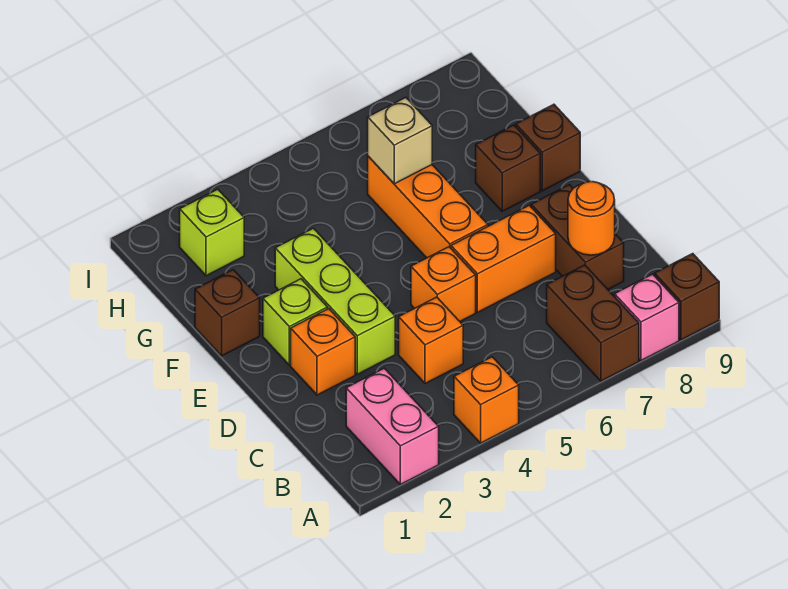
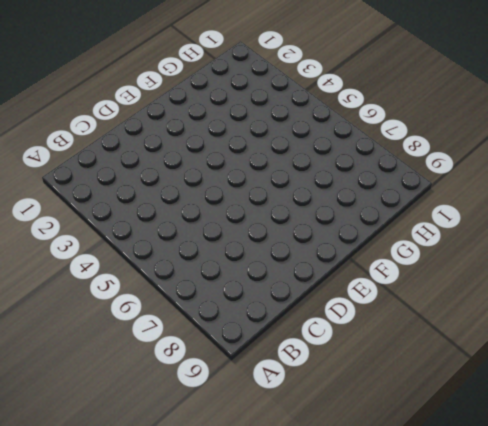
none -> pink 1x2 brick [346,368,439,484]
none -> orange 1x1 brick [454,357,519,443]
none -> brown 1x2 brick [547,265,639,381]

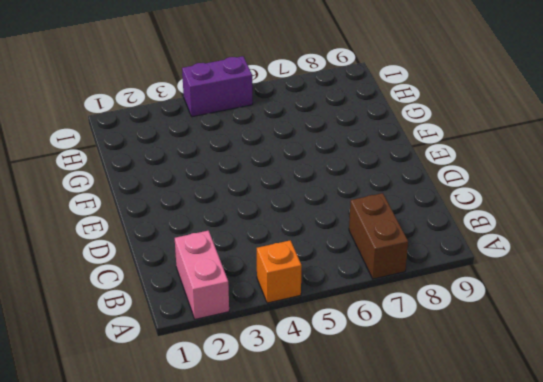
purple 1x2 brick [182,56,253,117] -> none
none -> pink 1x1 brick [615,274,679,361]
none -> brown 1x1 brick [655,254,719,340]
none -> orange 1x1 brick [399,297,463,384]

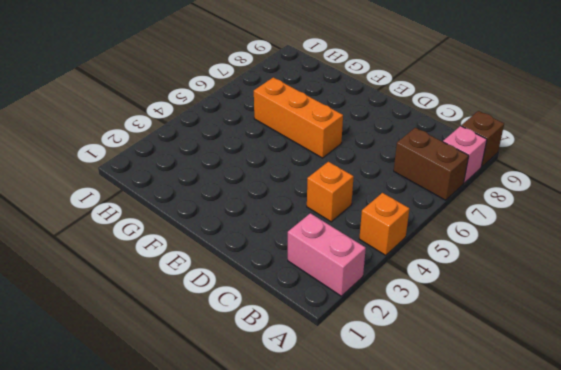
none -> brown 1x2 brick [531,185,624,289]
none -> orange 1x1 brick [291,309,355,395]
none -> lime 1x3 brick [275,228,395,374]

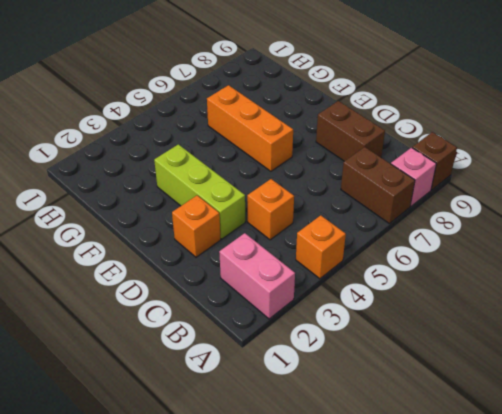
none -> orange 1x1 brick [411,247,476,321]
none -> orange 1x2 brick [451,205,556,312]
none -> lime 1x1 brick [263,279,328,365]

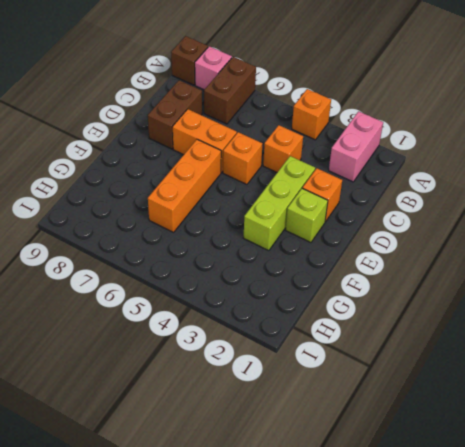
none -> brown 1x1 brick [195,270,260,356]
none -> brown 1x1 brick [476,125,540,211]
none -> brown 1x1 brick [516,104,580,191]

